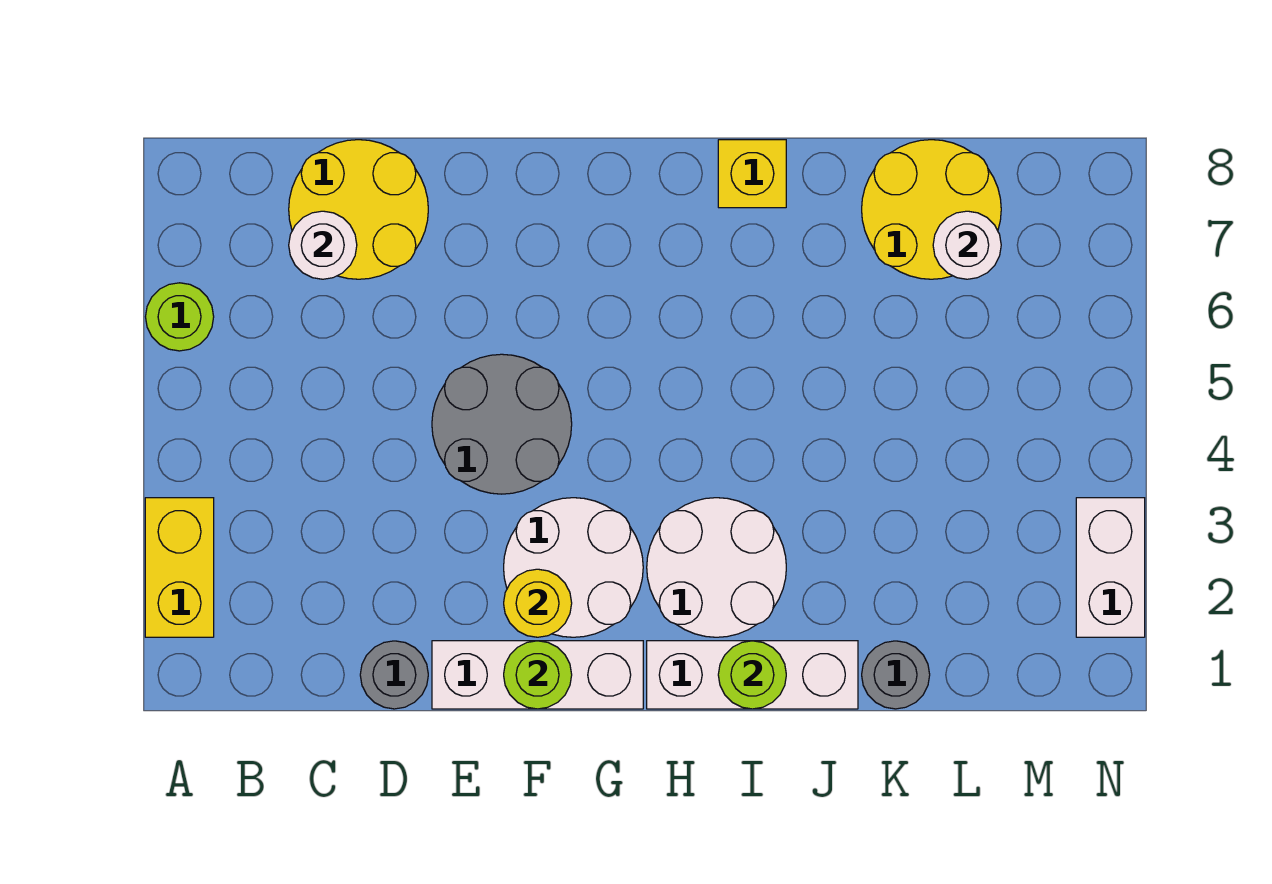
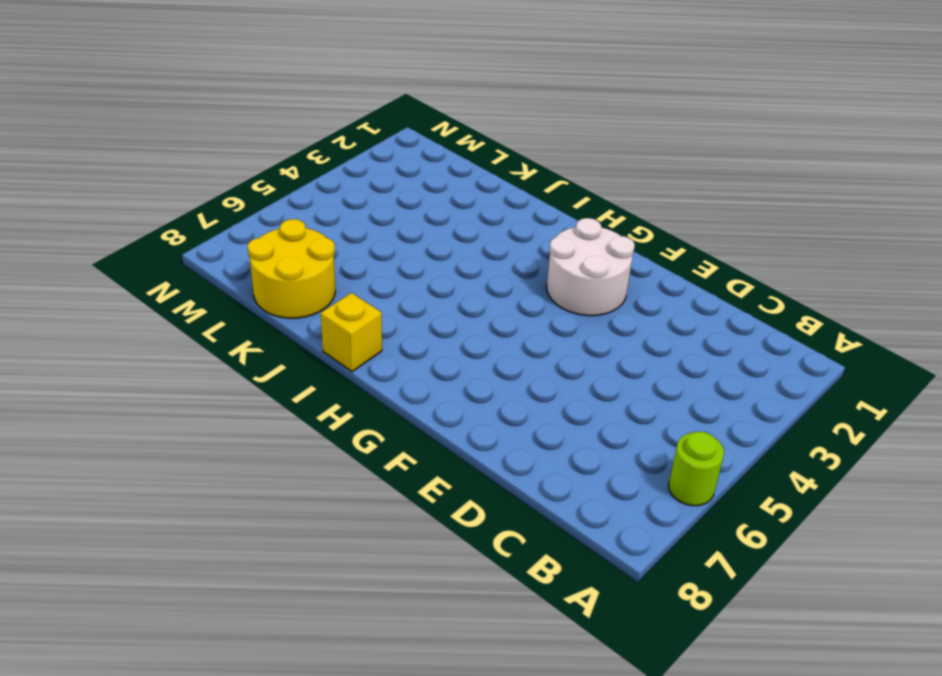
none -> yellow 1x2 brick [145,498,214,637]
none -> yellow 2x2 round brick [289,140,428,279]
none -> grey 1x1 round brick [360,641,428,709]

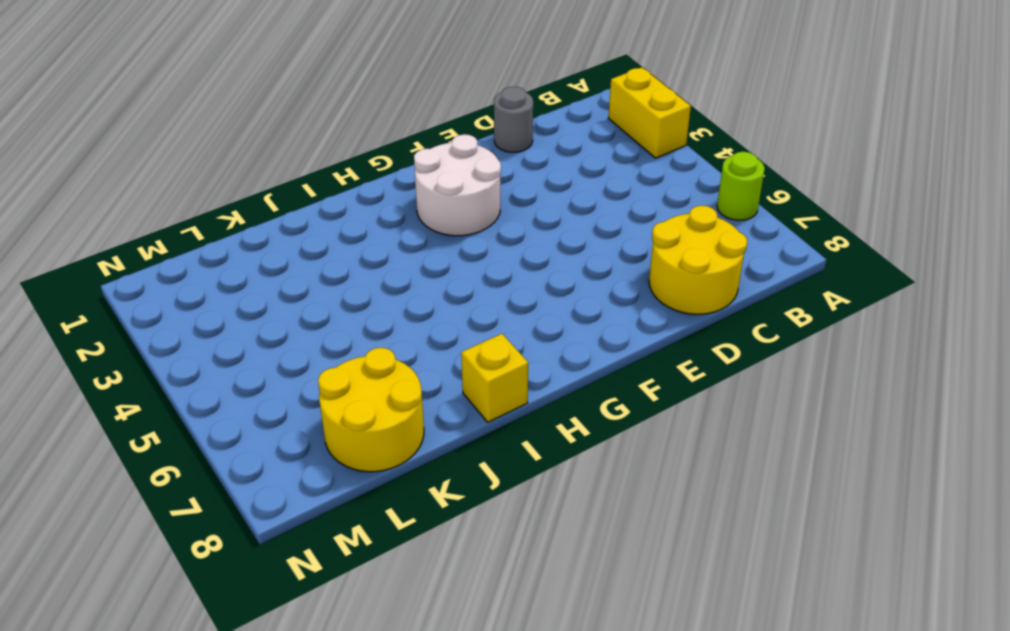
none -> white 1x3 brick [432,641,643,709]
none -> grey 2x2 round brick [432,354,572,494]
none -> white 1x3 brick [647,641,858,709]

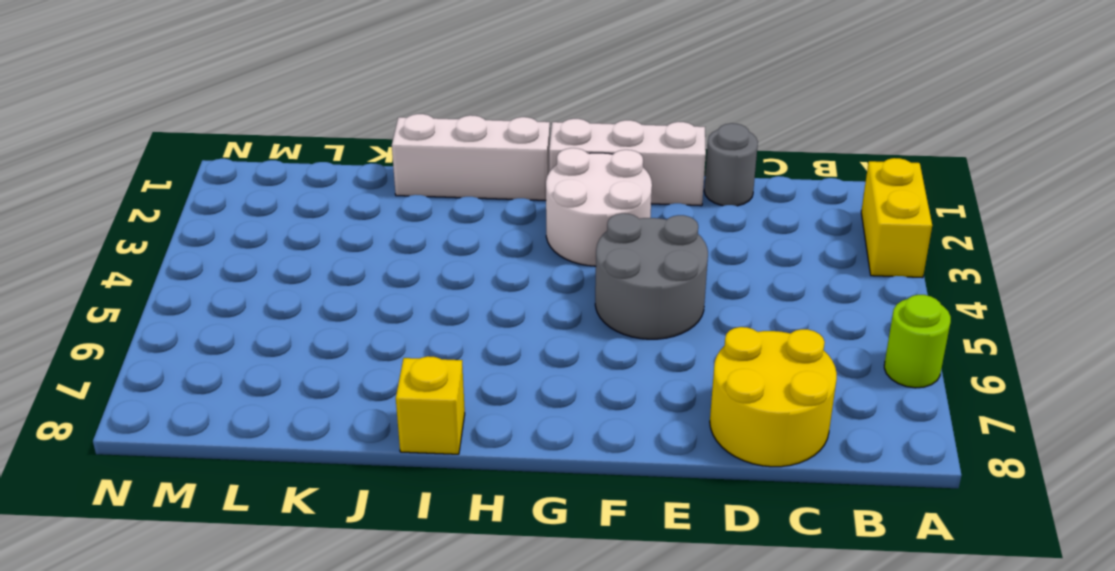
none -> white 2x2 round brick [647,498,786,637]
none -> grey 1x1 round brick [862,641,930,709]
none -> yellow 2x2 round brick [862,140,1001,279]

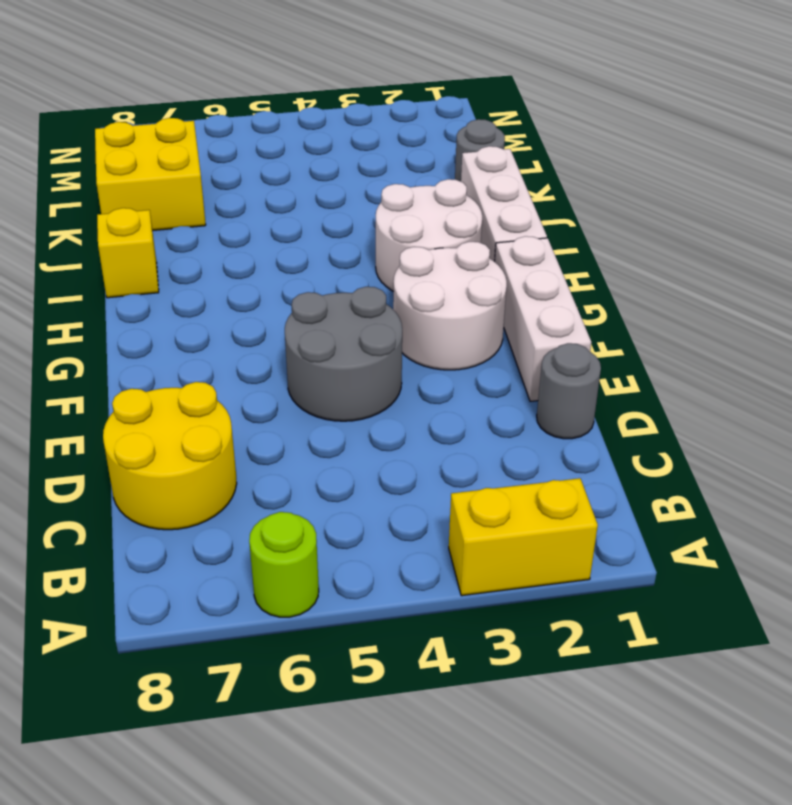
yellow 2x2 brick [95,118,206,231] -> yellow 2x2 round brick [862,140,1001,279]
none -> white 1x2 brick [1076,498,1145,637]
none -> white 1x1 round brick [289,211,357,279]
none -> lime 1x1 round brick [504,641,572,709]

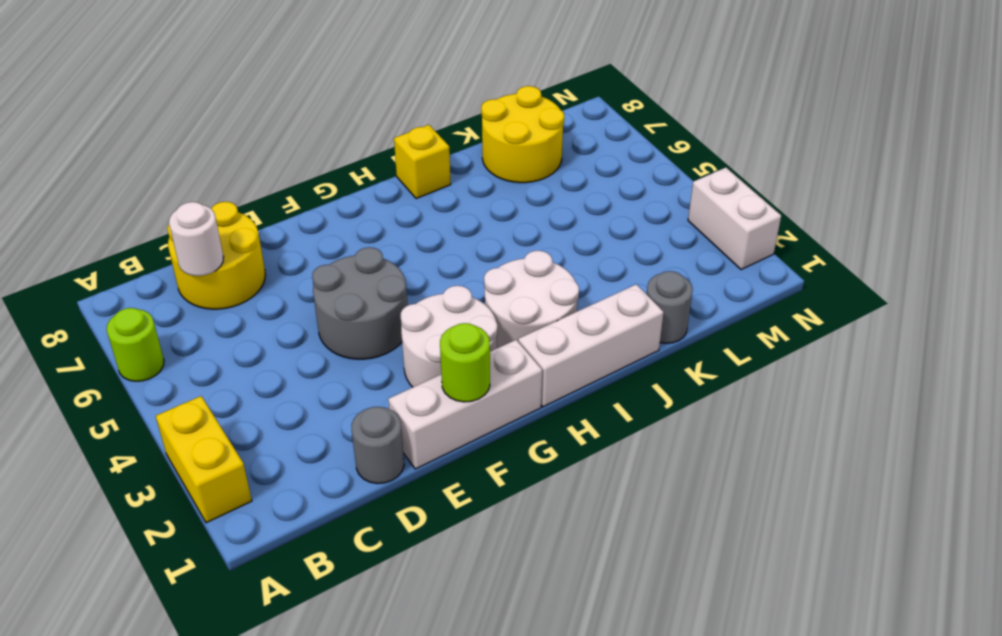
none -> yellow 1x1 round brick [504,569,572,637]
none -> lime 1x1 round brick [718,641,786,709]
none -> white 1x1 round brick [933,211,1001,279]

